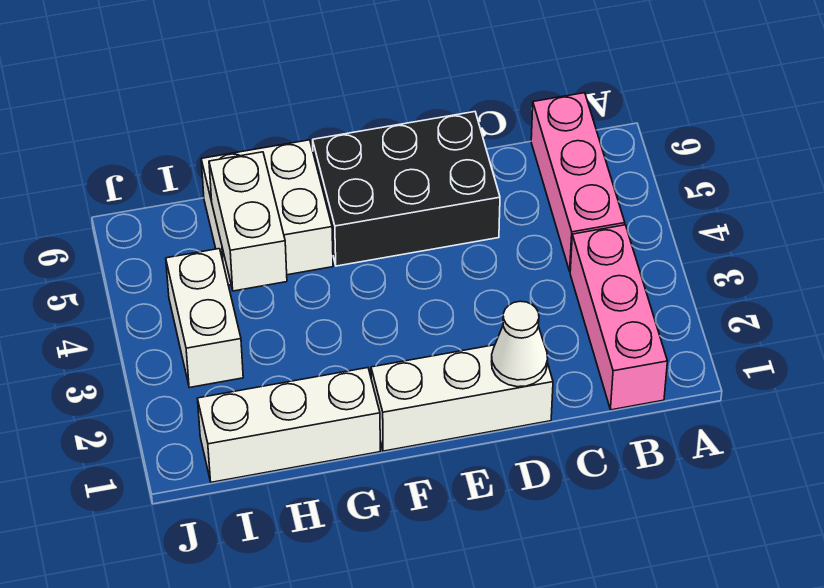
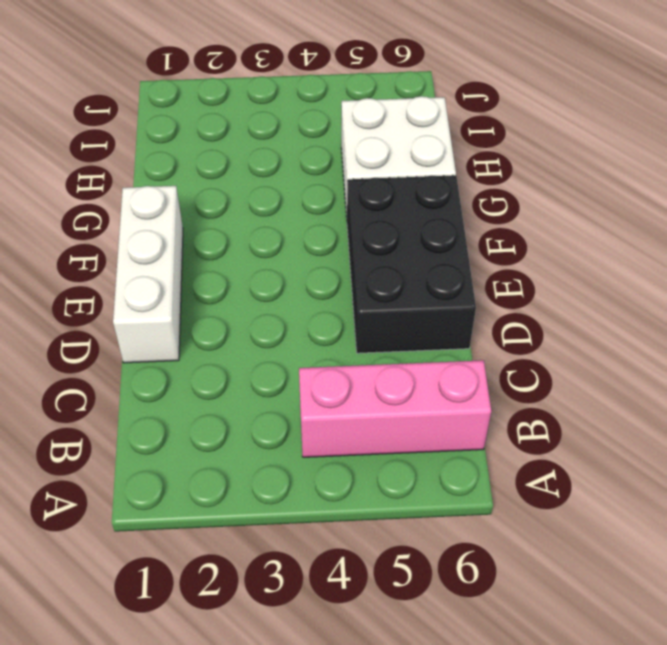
none -> pink 1x3 brick [570,225,667,410]
none -> white 1x3 brick [197,368,380,482]

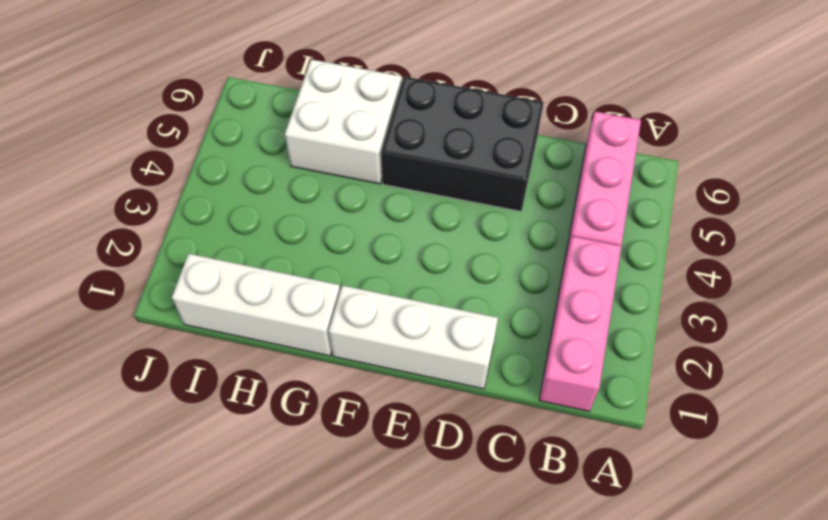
none -> white 1x2 brick [166,249,243,388]
none -> white 1x1 cone [492,301,548,387]

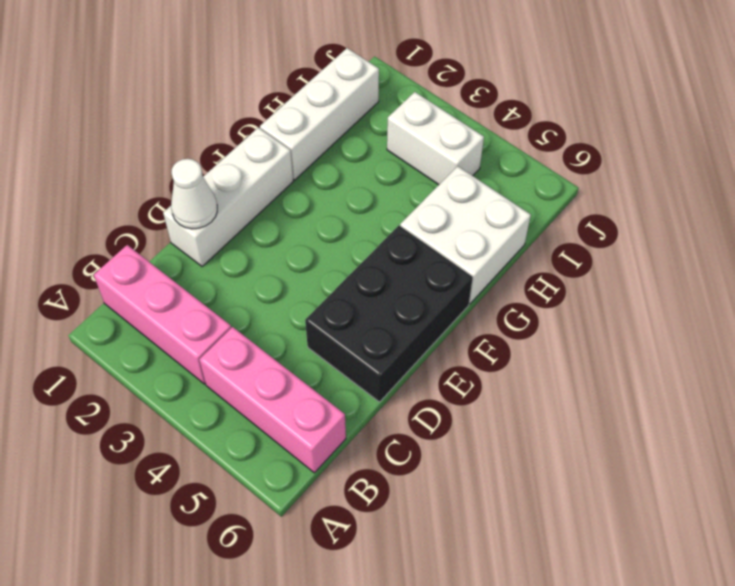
none -> white 1x2 brick [209,152,287,291]

